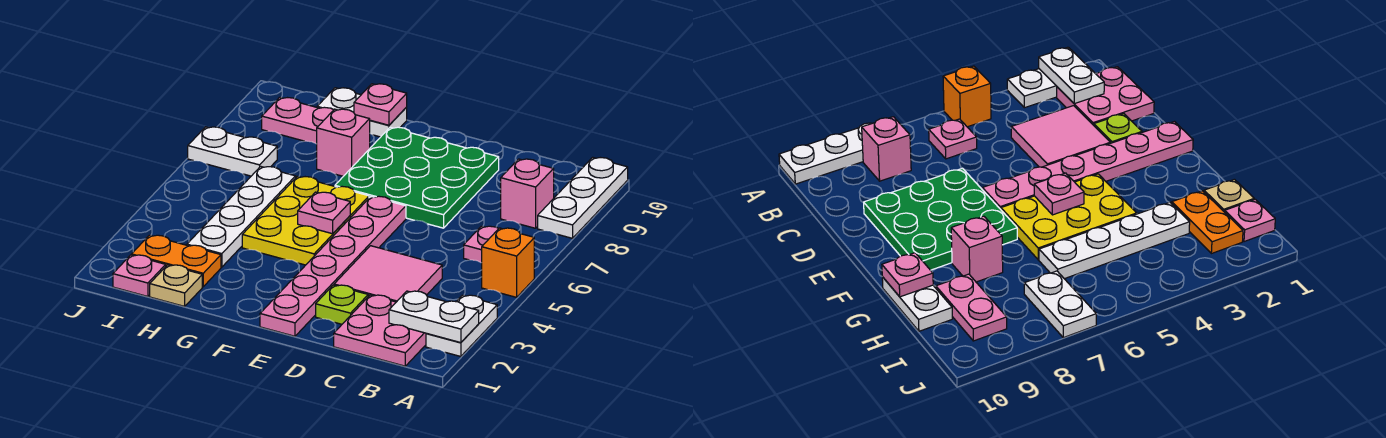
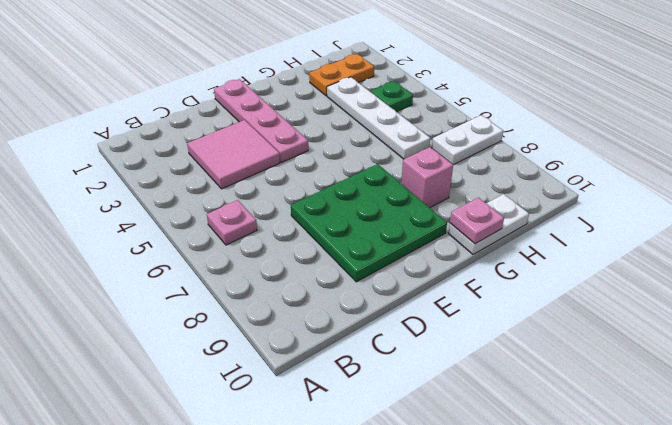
pink 1x4 plate [214,79,308,162] -> pink 1x6 plate [260,196,406,336]
green 1x1 plate [371,81,413,112] -> none
none -> white 1x2 plate [426,295,497,357]
none -> orange 1x1 brick [482,228,534,297]
none -> white 1x3 plate [538,157,628,238]

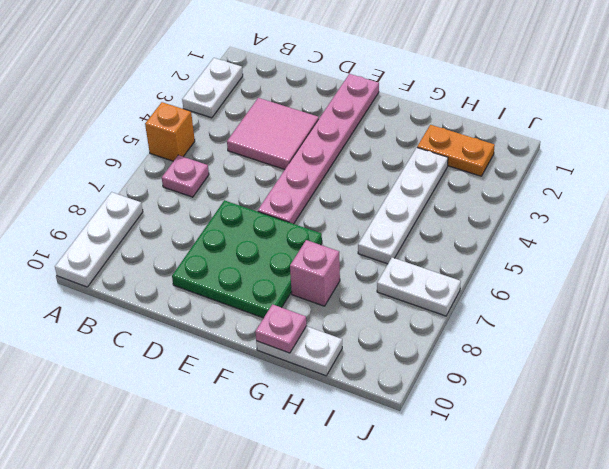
none -> pink 2x2 plate [334,295,426,366]
none -> pink 1x1 brick [501,159,554,228]
none -> lime 1x1 plate [316,285,368,324]

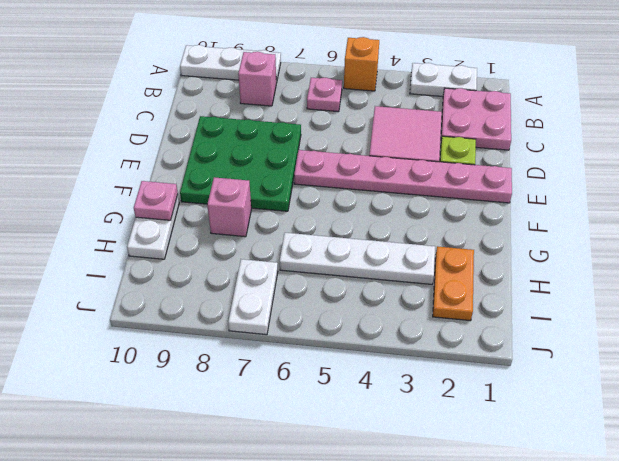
none -> yellow 2x3 plate [242,176,369,265]
none -> tan 1x1 plate [150,265,202,306]
none -> pink 1x2 plate [262,97,333,144]

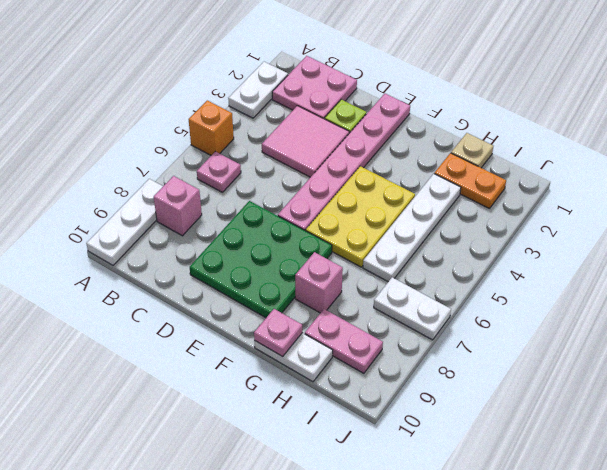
none -> pink 1x1 plate [113,255,166,297]
none -> white 1x2 plate [389,291,479,343]
none -> pink 1x1 plate [298,192,350,234]

